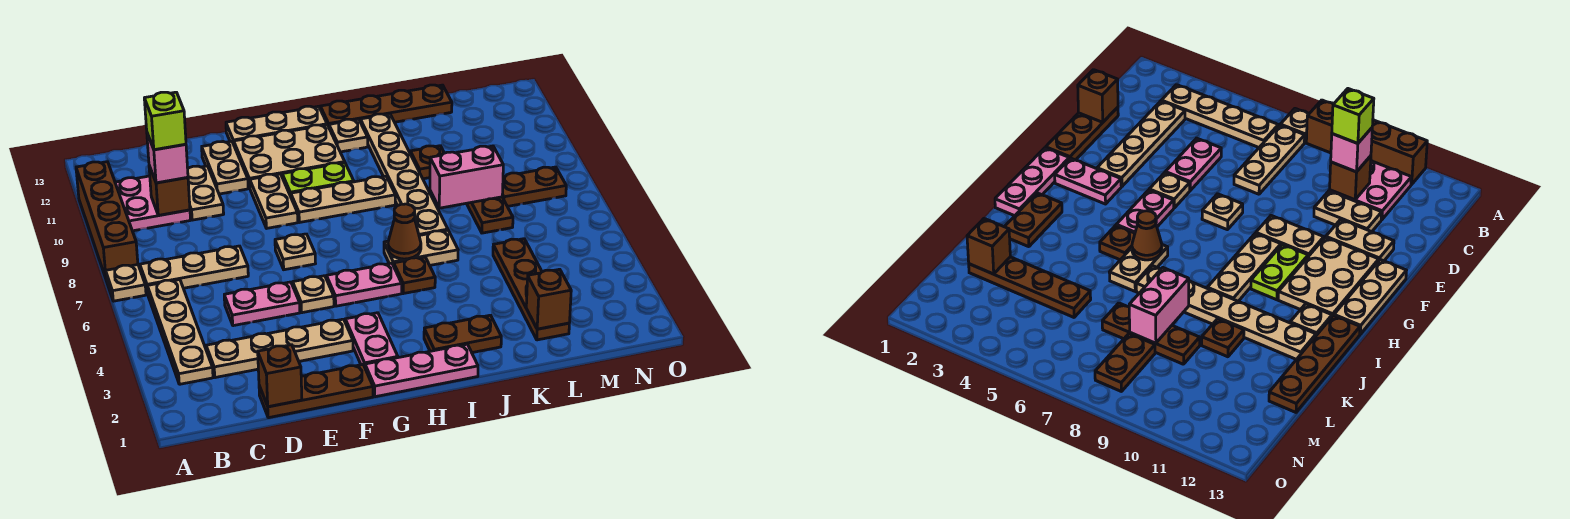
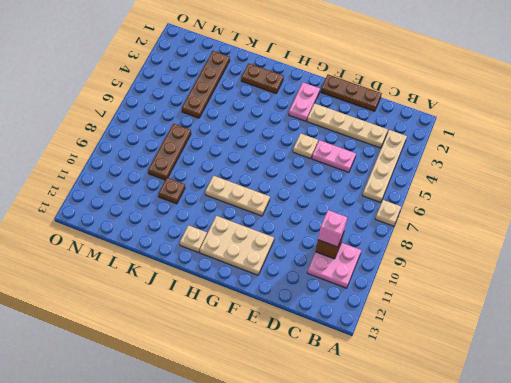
none -> brown 1x4 brick [76,162,138,278]
none -> tan 1x3 plate [140,246,248,294]
none -> tan 1x2 plate [188,166,224,220]
none -> tan 1x2 plate [202,141,248,194]

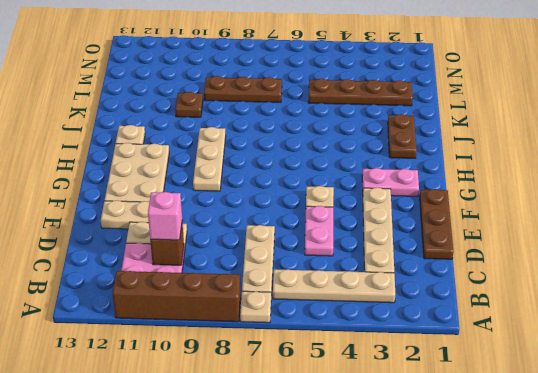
none -> tan 1x1 plate [275,234,316,270]
none -> tan 1x2 plate [250,174,298,228]
none -> tan 1x3 plate [226,106,327,144]
none -> pink 1x3 plate [365,344,478,397]

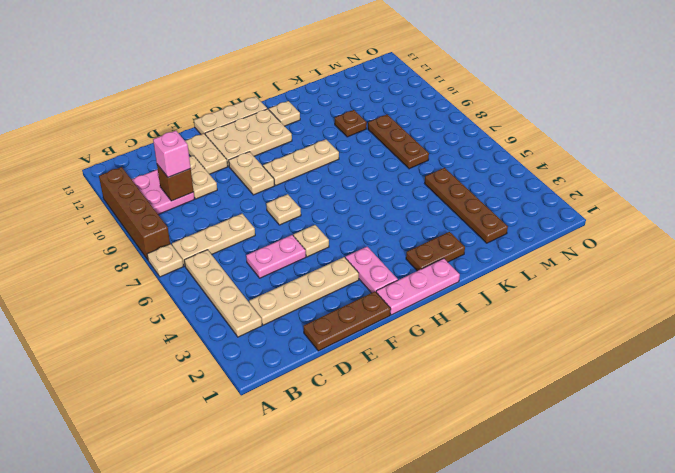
none -> pink 1x2 plate [327,263,402,306]
none -> lime 1x2 plate [282,163,354,196]
none -> brown 1x1 plate [394,257,435,294]
none -> tan 1x2 plate [384,230,458,266]

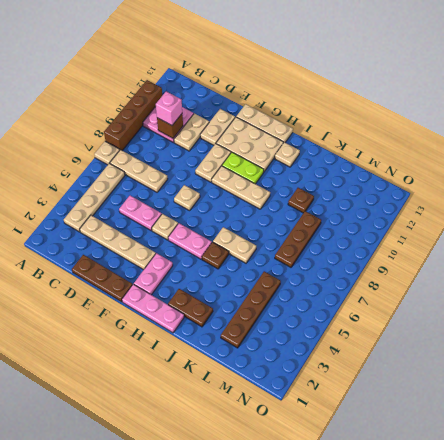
none -> brown 1x4 plate [320,85,452,126]
none -> tan 1x6 plate [360,114,448,235]
none -> brown 1x2 plate [502,167,566,206]
none -> brown 1x1 brick [258,345,302,407]

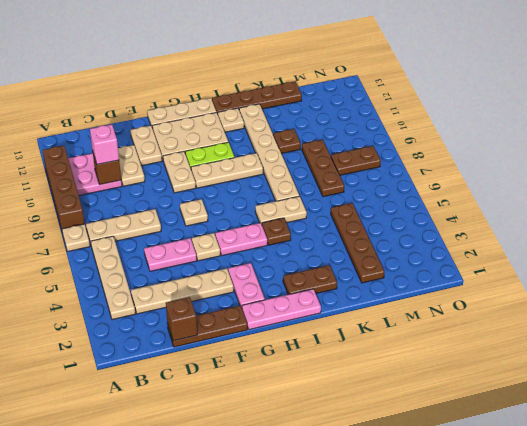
none -> brown 1x1 cone [388,204,421,259]
none -> pink 1x2 brick [430,146,503,208]
none -> brown 1x1 brick [526,269,571,329]
none -> lime 1x1 brick [144,92,186,150]

